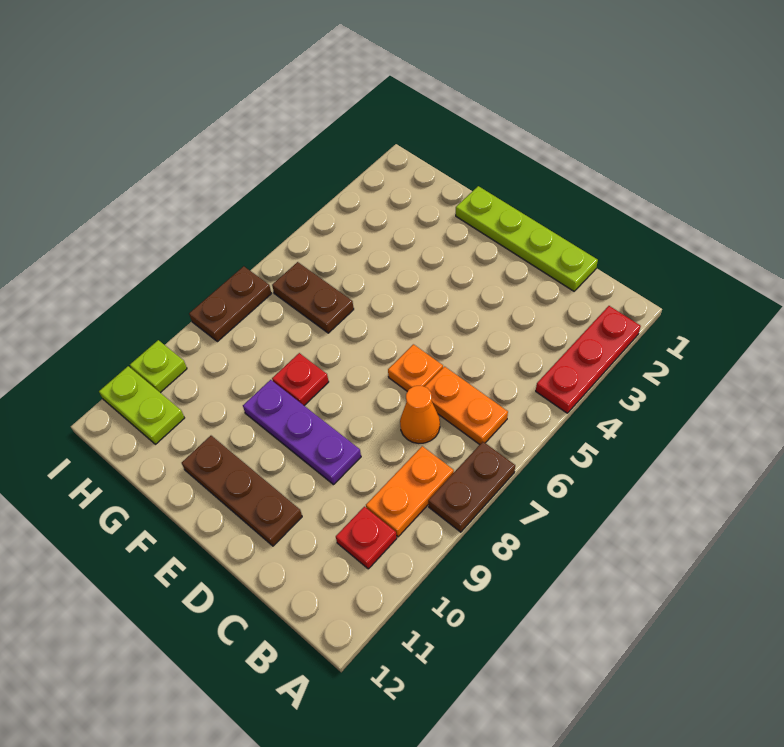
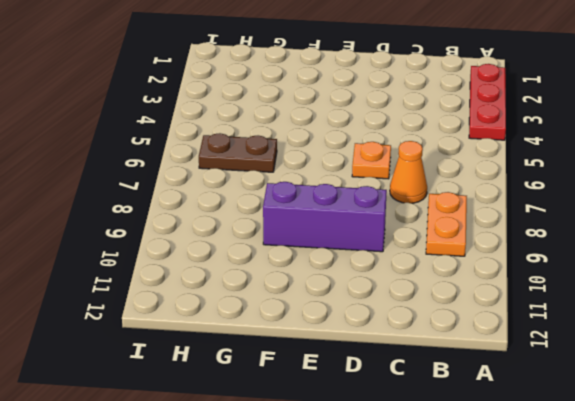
purple 1x3 brick [263,182,387,252] -> purple 1x3 plate [243,380,361,485]
none -> brown 1x2 plate [428,442,515,532]
none -> orange 1x2 plate [425,367,508,445]
none -> red 1x1 plate [336,507,397,569]

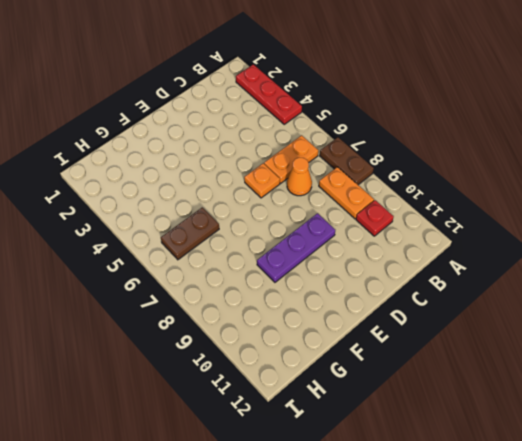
none -> lime 1x4 plate [456,186,598,291]
none -> brown 1x3 plate [182,436,302,546]
none -> red 1x1 plate [272,353,329,405]

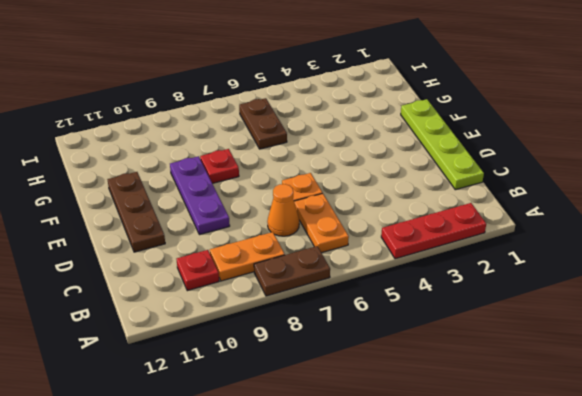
none -> lime 1x2 plate [99,366,184,444]
none -> brown 1x2 plate [189,266,271,342]
none -> lime 1x1 plate [130,340,187,393]

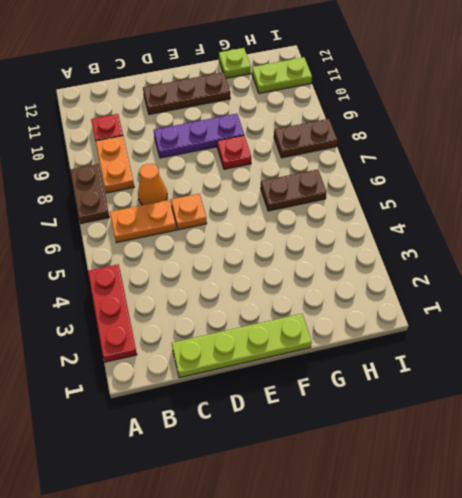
lime 1x1 plate [219,48,251,78] -> lime 1x1 plate moved to [130,340,187,393]
brown 1x2 plate [274,119,337,158] -> brown 1x2 plate turned to [189,266,271,342]

